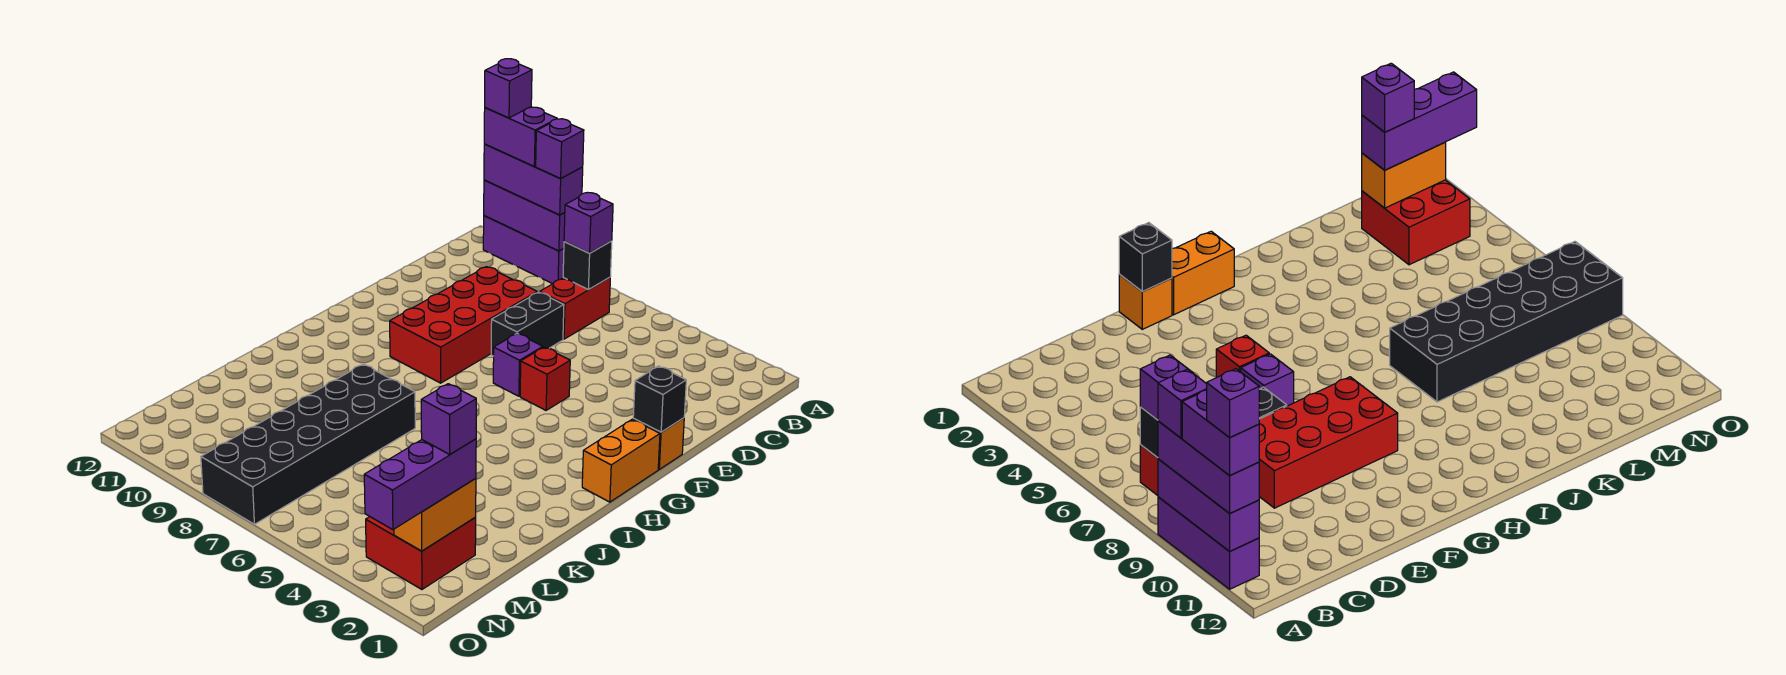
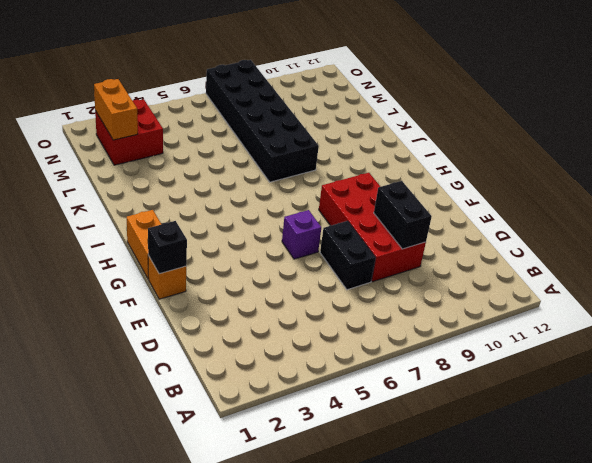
black 1x2 brick [374,181,432,249] -> none
none -> purple 1x3 brick [483,216,564,284]
none -> red 1x2 brick [540,278,610,339]
none -> red 1x1 brick [520,347,570,410]

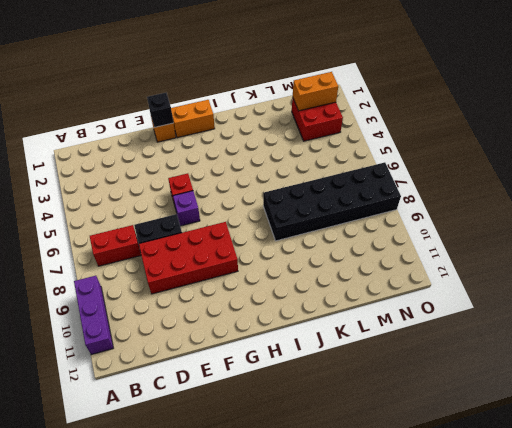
none -> purple 1x3 brick [484,180,565,251]
none -> black 1x1 brick [563,241,612,289]
none -> purple 1x3 brick [484,144,583,215]

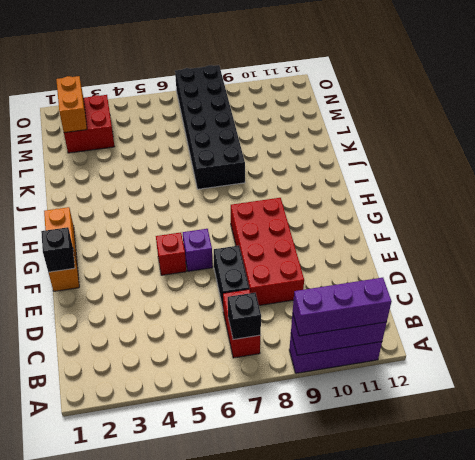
none -> purple 1x1 brick [564,193,613,253]
none -> purple 1x3 brick [364,439,476,530]
none -> purple 1x1 brick [536,119,584,179]

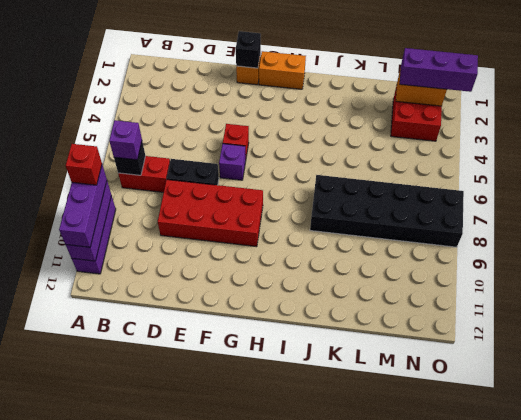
red 1x1 brick [66,144,102,185] -> purple 1x1 brick [536,119,584,179]
none -> purple 1x2 brick [484,107,557,166]
none -> purple 1x1 brick [421,384,476,454]
none -> purple 1x1 brick [485,59,532,118]

